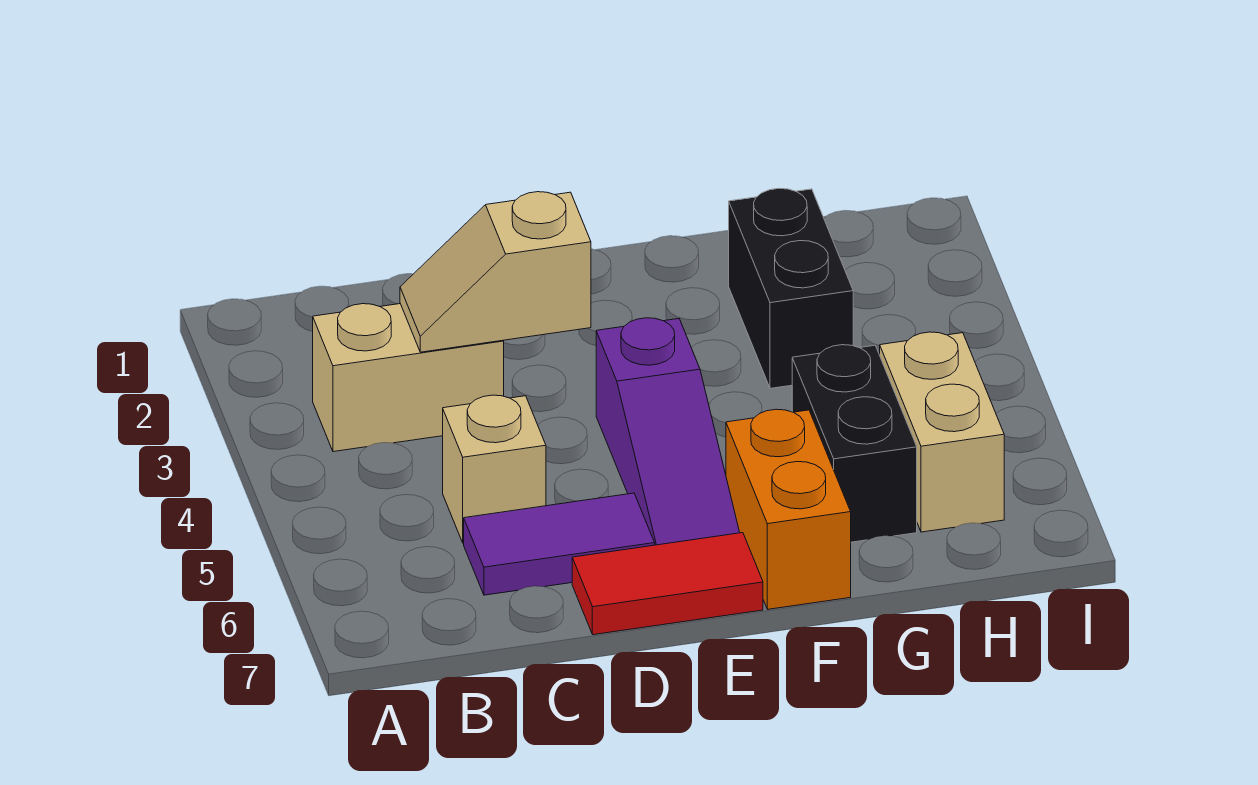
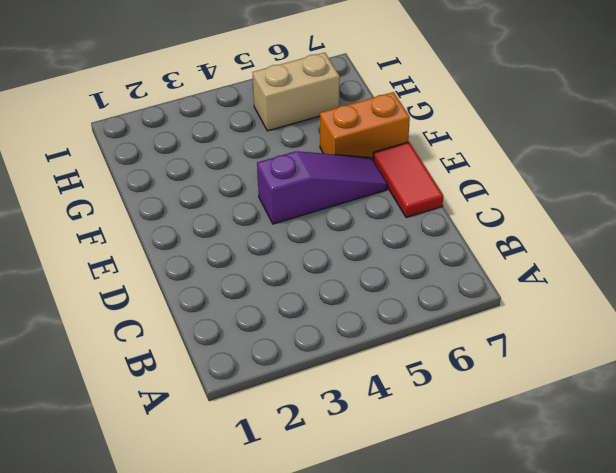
none -> tan 1x2 brick [313,304,504,452]
none -> tan 1x1 brick [443,395,546,543]

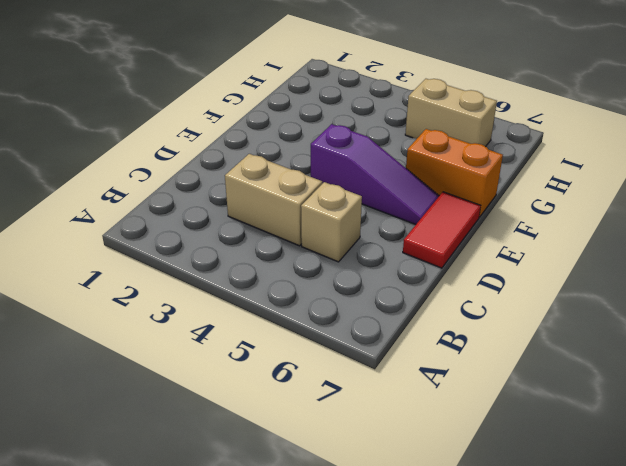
tan 1x2 brick [225,154,322,246] -> tan 1x2 brick turned to [313,304,504,452]
none -> purple 1x2 tile [464,493,655,595]
none -> black 1x2 brick [729,188,853,388]

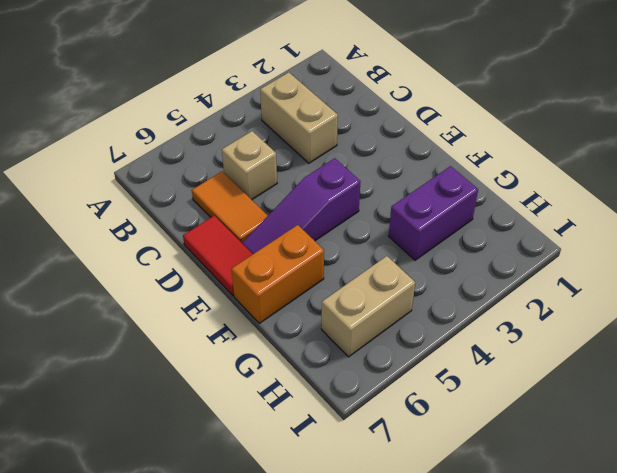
orange 1x2 tile [192,171,268,243] -> purple 1x2 tile [464,493,655,595]
purple 1x2 brick [389,166,478,260] -> black 1x2 brick [729,188,853,388]
none -> black 1x2 brick [792,345,917,542]
none -> tan 1x2 slope [400,192,591,352]

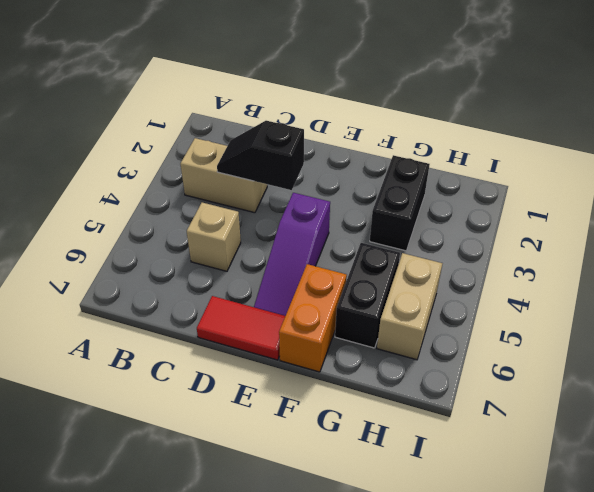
black 1x2 slope [217,121,304,190] -> tan 1x2 slope [400,192,591,352]
none -> purple 1x2 tile [464,493,655,595]

